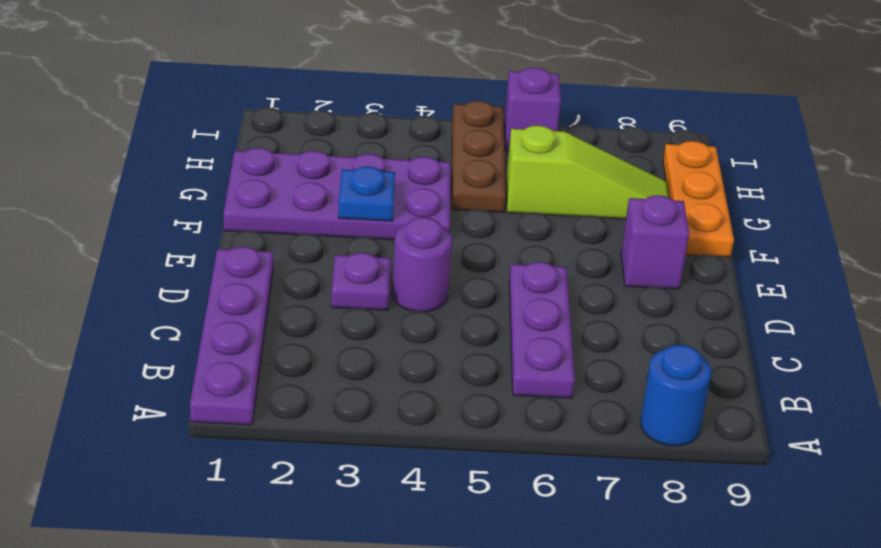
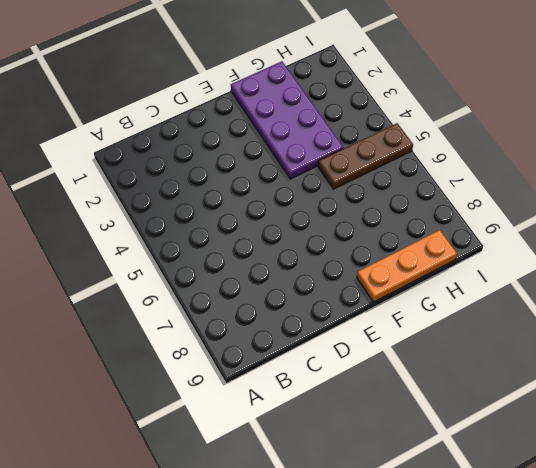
none -> purple 1x4 plate [190,247,273,425]
none -> blue 1x1 round brick [640,345,711,446]
none -> purple 1x3 plate [509,262,575,398]

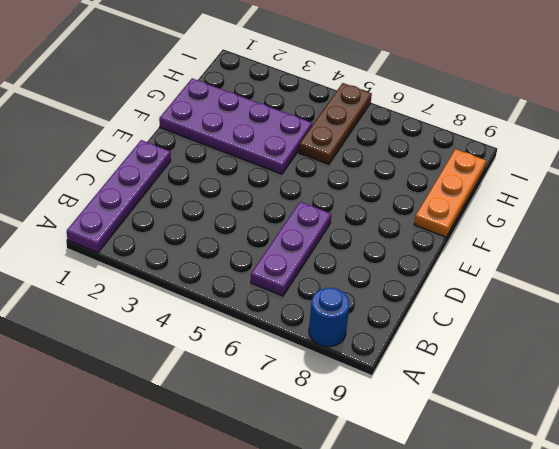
none -> purple 1x1 plate [331,253,391,310]
none -> purple 1x1 round brick [392,217,452,312]
none -> purple 1x1 brick [621,195,689,289]

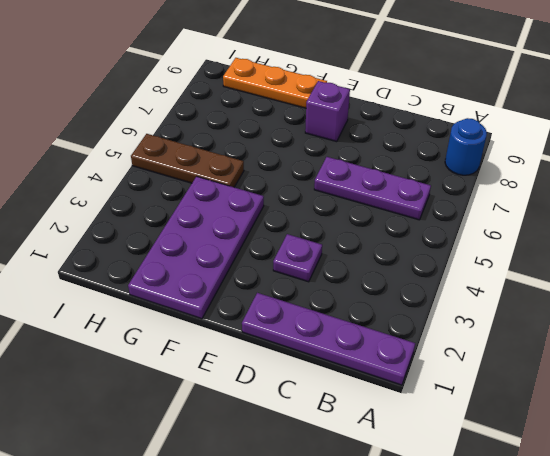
none -> purple 1x1 round brick [392,217,452,312]
none -> lime 1x3 slope [506,126,669,219]
none -> purple 1x1 brick [504,68,561,151]

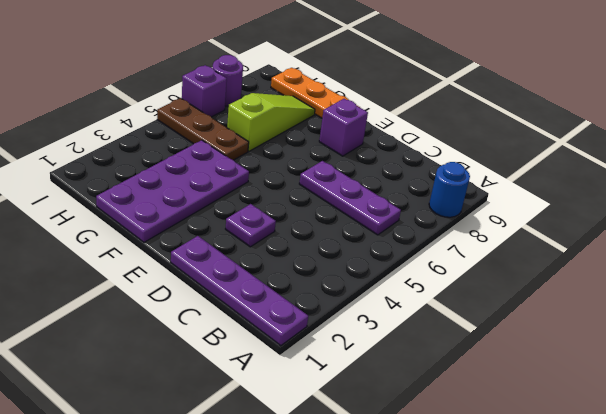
purple 1x1 round brick [213,55,243,106] -> purple 1x1 round brick moved to [392,217,452,312]
none -> blue 1x1 plate [338,166,395,221]

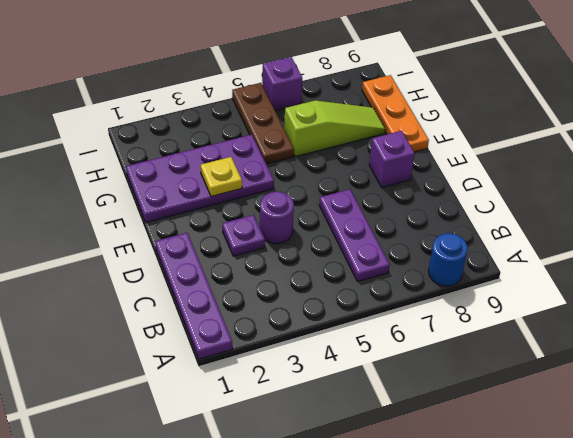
yellow 1x1 plate [201,157,242,196] -> blue 1x1 plate [338,166,395,221]

